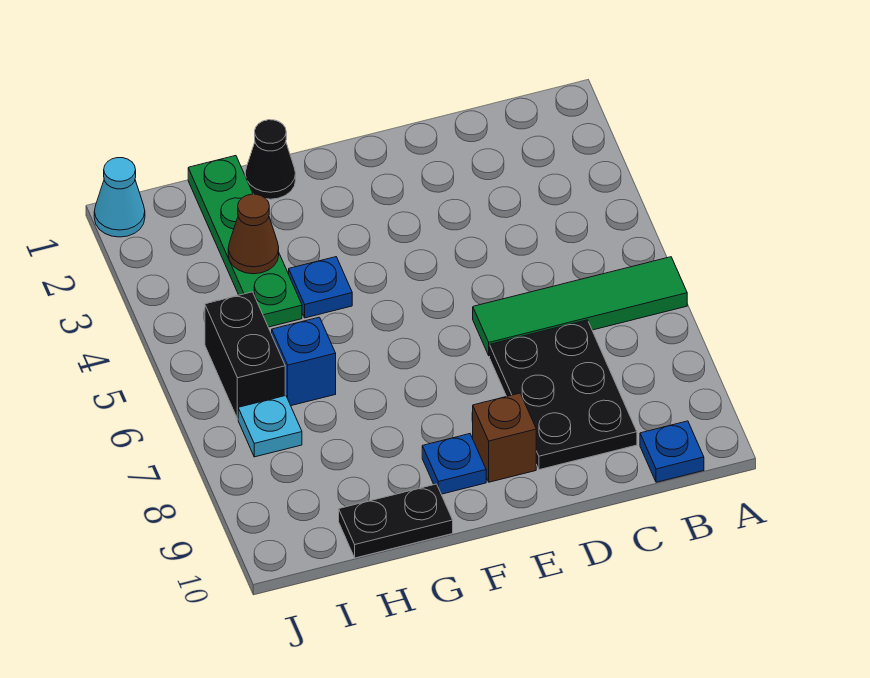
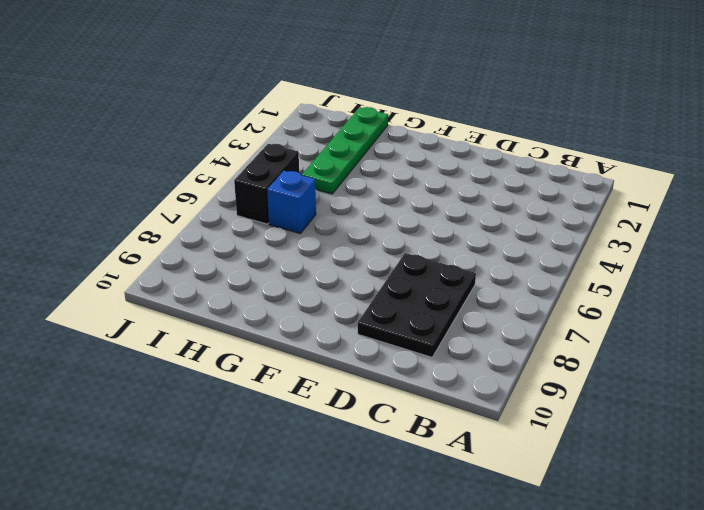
none -> green 1x4 tile [473,257,687,356]
none -> blue 1x1 plate [640,421,704,482]
none -> brown 1x1 brick [473,393,536,482]

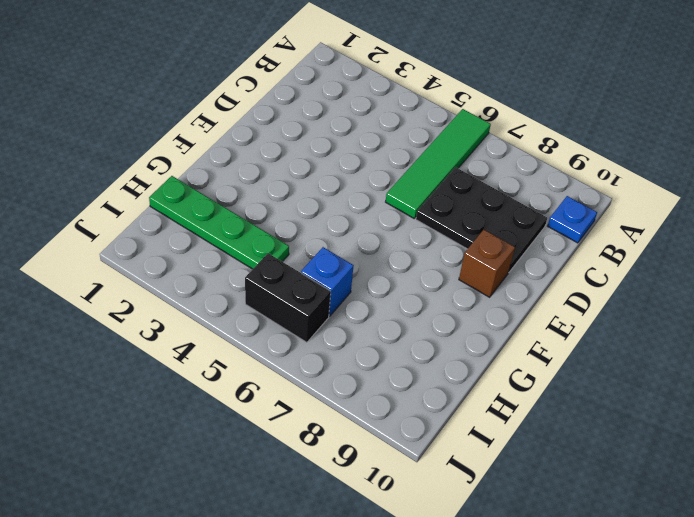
none -> blue 1x1 plate [422,434,486,494]
none -> black 1x1 cone [245,120,296,199]
none -> blue 1x1 plate [289,257,352,318]

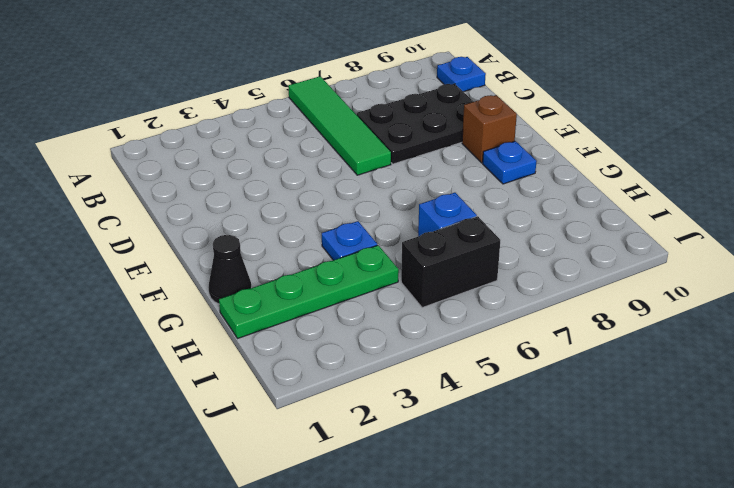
none -> black 1x2 plate [339,484,453,558]
none -> cyan 1x1 plate [238,396,302,457]
none -> cyan 1x1 cone [94,158,145,237]

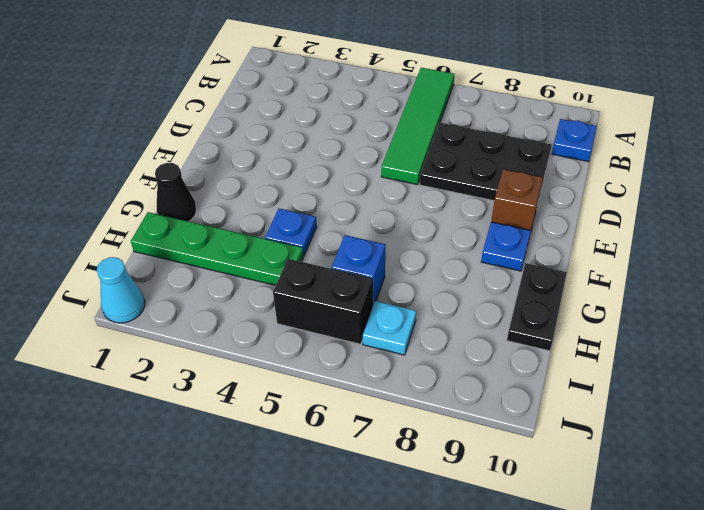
none -> brown 1x1 cone [228,194,279,274]

